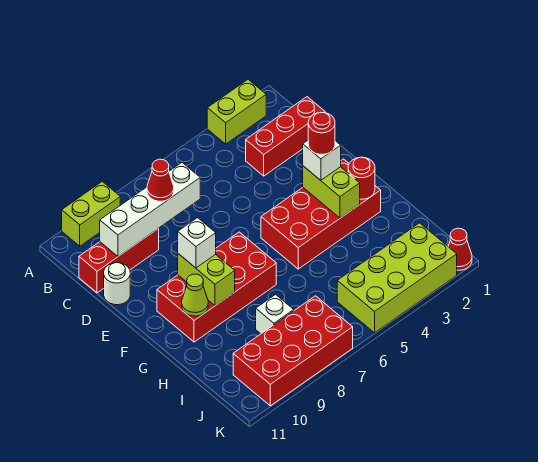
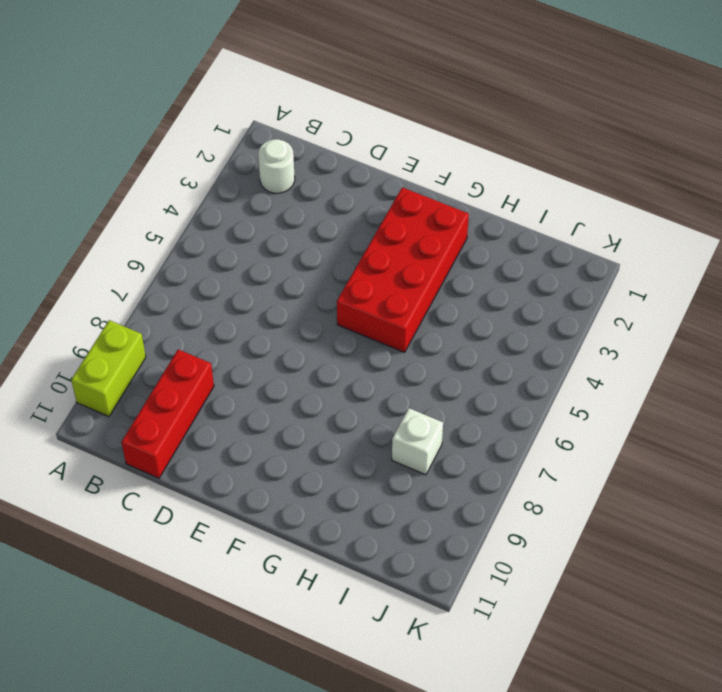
white 1x1 round brick [258,139,295,193] -> white 1x1 round brick moved to [104,263,130,305]
none -> lime 1x2 brick [207,79,266,144]
none -> red 1x3 brick [246,97,325,176]
none -> red 2x4 brick [157,232,276,342]

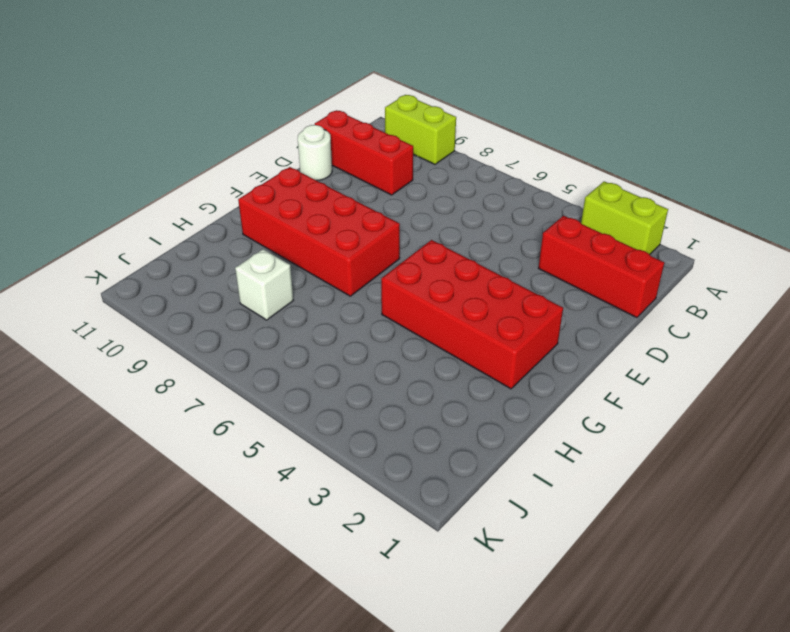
none -> lime 2x4 brick [337,223,457,333]
none -> red 2x4 brick [233,296,353,406]
none -> red 1x1 cone [448,228,472,270]

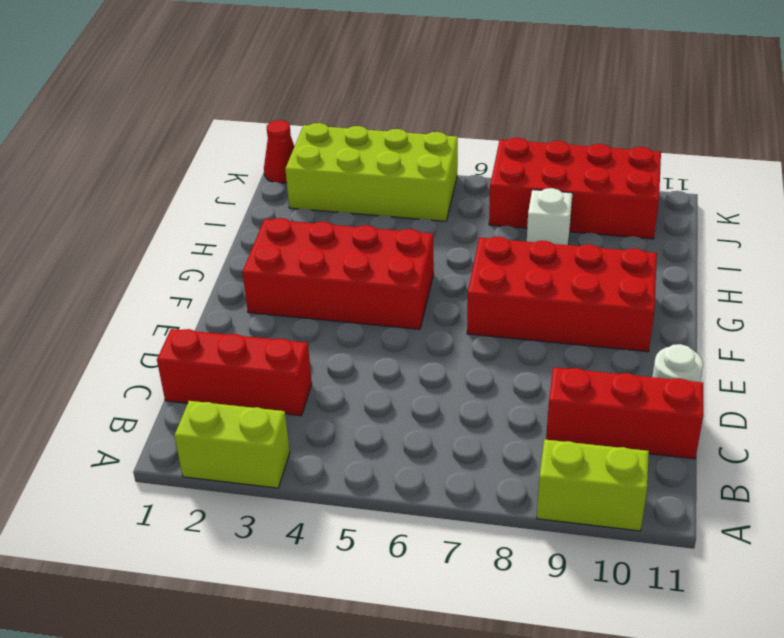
none -> white 1x4 brick [100,163,200,256]
none -> lime 1x2 brick [303,166,360,218]
none -> lime 1x2 brick [178,254,235,306]

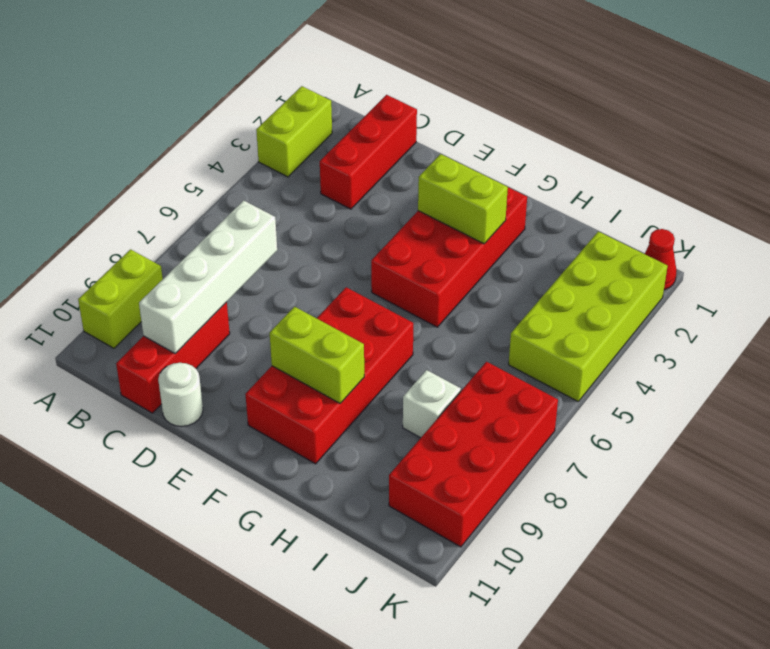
none -> red 1x1 round brick [348,157,375,199]
none -> lime 1x1 cone [182,274,208,316]
none -> red 1x1 cone [147,159,174,201]

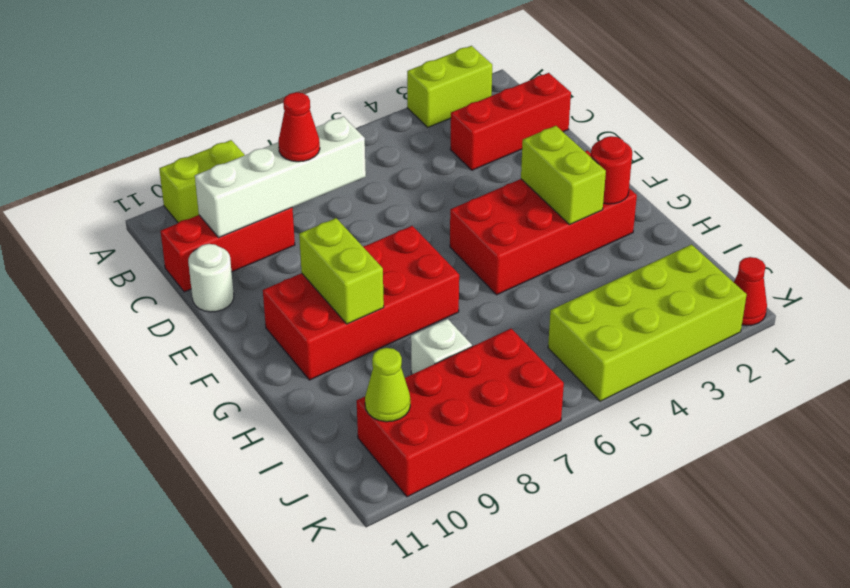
lime 1x1 cone [365,348,410,422] -> lime 1x1 cone moved to [182,274,208,316]
none -> white 1x1 brick [303,141,341,180]
none -> white 1x1 brick [178,218,216,268]
none -> red 1x1 round brick [308,112,335,154]

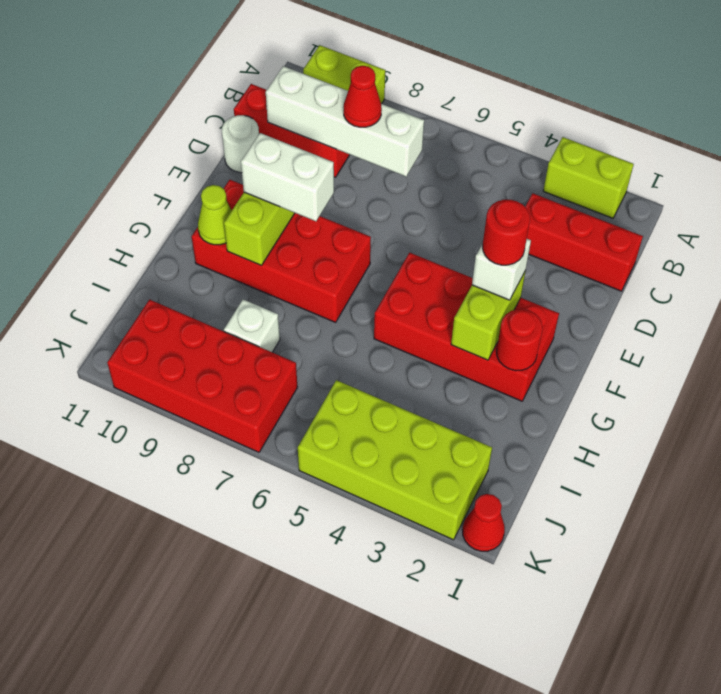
white 1x2 brick [241,133,334,221] -> white 1x1 brick [178,218,216,268]

